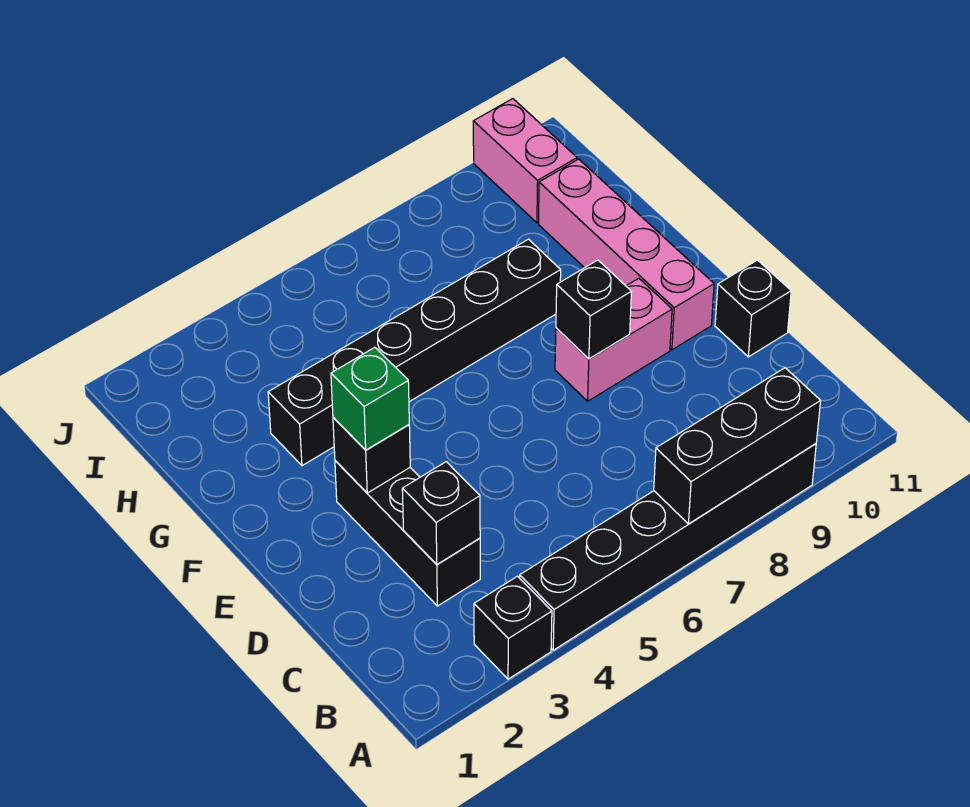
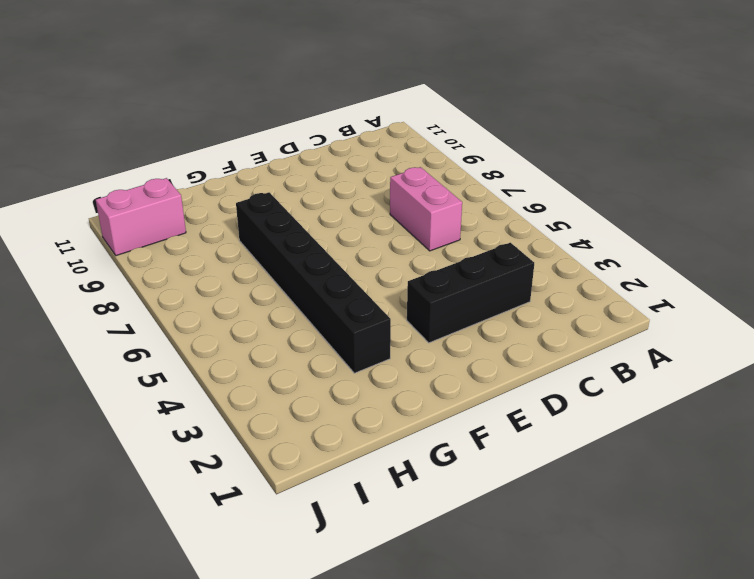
pink 1x2 brick [390,167,462,251] -> pink 1x2 brick moved to [555,278,672,401]
none -> black 1x1 brick [474,576,552,679]
none -> black 1x6 brick [520,444,816,650]
none -> black 1x1 brick [715,260,791,357]

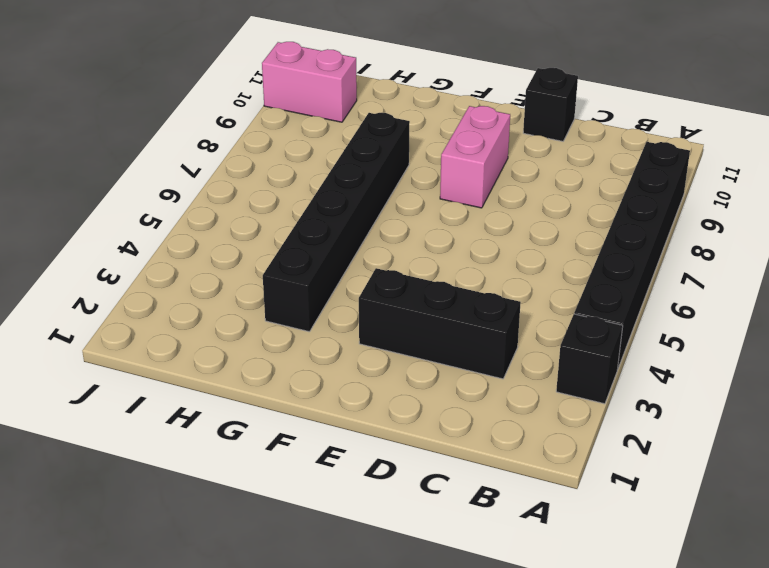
none -> pink 1x4 brick [538,159,714,350]
none -> black 1x3 brick [654,368,821,524]
none -> black 1x1 brick [402,462,480,564]

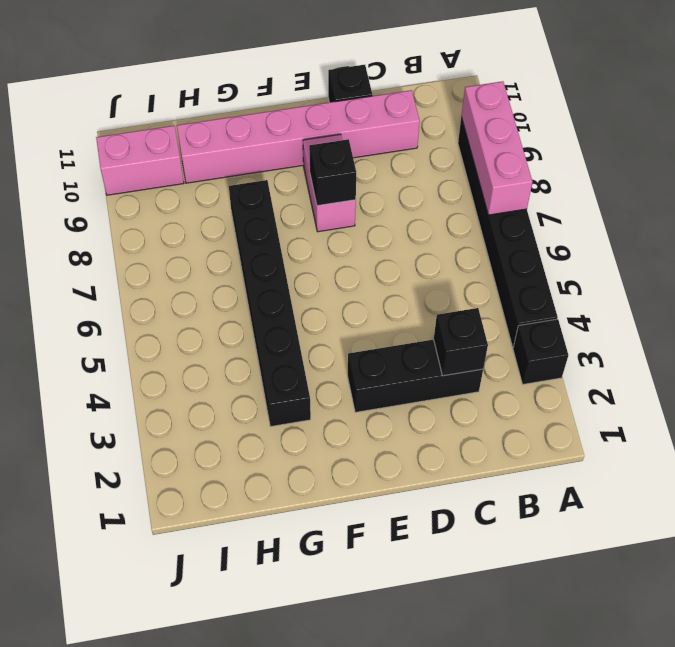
pink 1x3 brick [461,81,532,215] -> black 1x3 brick [654,368,821,524]
pink 1x6 brick [177,90,420,183] -> pink 1x4 brick [538,159,714,350]
none -> black 1x1 brick [333,417,410,493]
none -> green 1x1 brick [331,347,409,450]

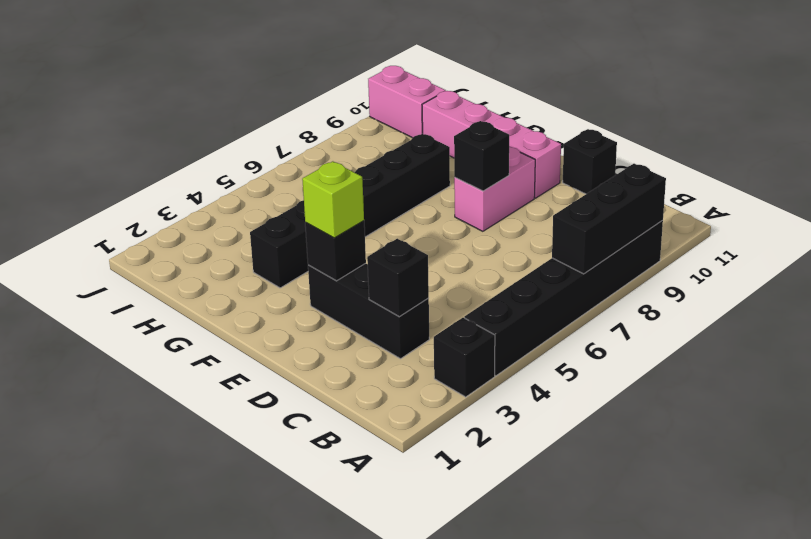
lime 1x1 brick [302,161,364,238] -> green 1x1 brick [331,347,409,450]

